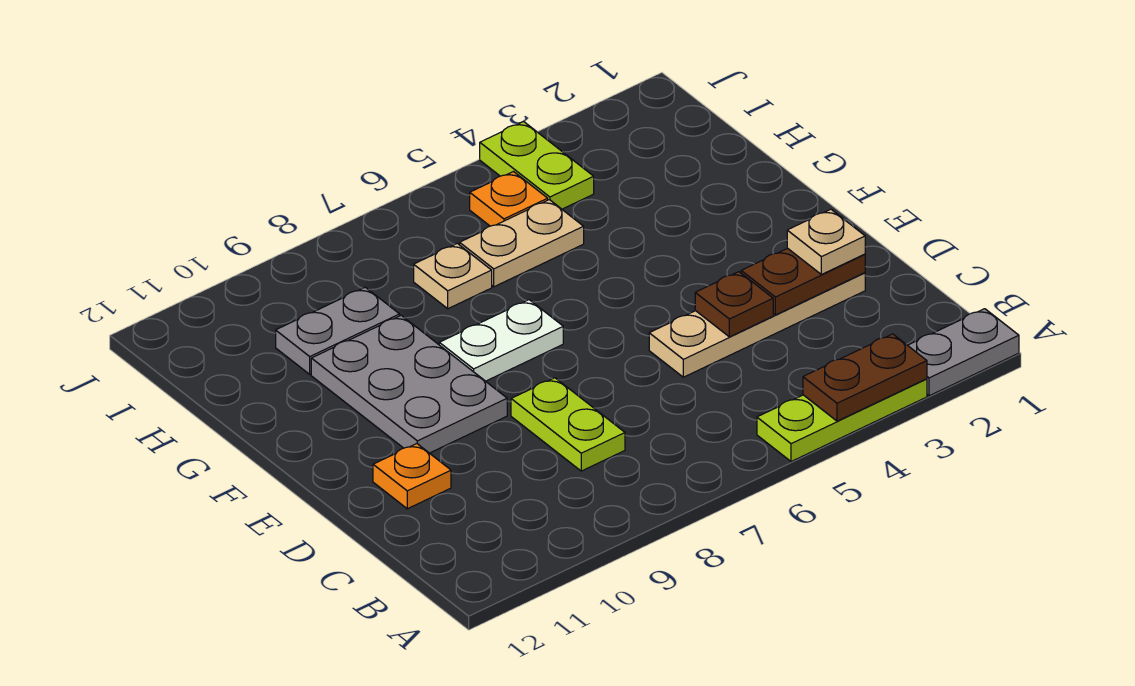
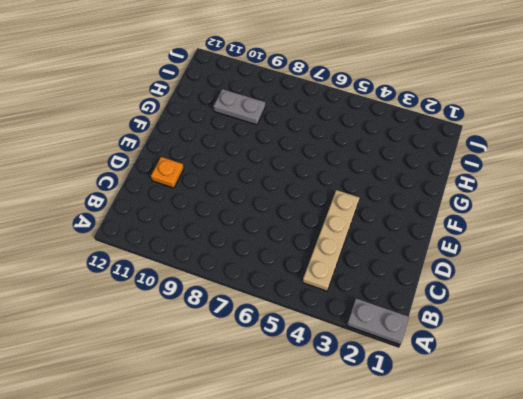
tan 1x4 plate [303,190,359,291] -> tan 1x4 plate turned to [649,273,865,377]
none -> lime 1x3 plate [757,379,927,462]
none -> lime 1x2 plate [511,378,625,471]
none -> grey 2x3 plate [311,315,507,453]

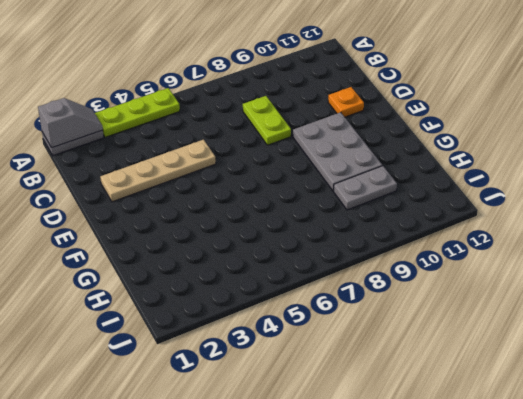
grey 1x2 slope [38,98,103,148] -> none
none -> white 1x2 plate [439,300,563,381]
none -> tan 1x2 plate [460,200,584,287]
none -> tan 1x1 plate [414,243,492,309]

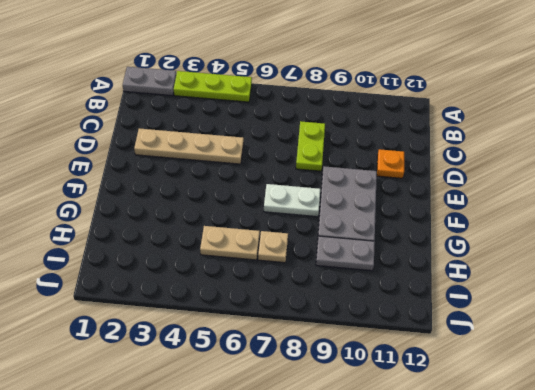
none -> lime 1x2 plate [480,122,594,209]
none -> orange 1x1 plate [470,172,548,226]
none -> brown 1x2 plate [803,334,927,421]

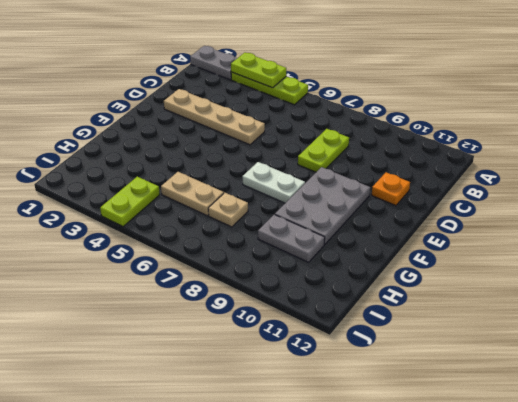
lime 1x2 plate [231,53,286,88] -> brown 1x2 plate [803,334,927,421]
none -> orange 1x1 plate [470,172,548,226]
none -> brown 1x2 plate [741,248,865,315]
none -> brown 1x1 plate [695,272,773,337]

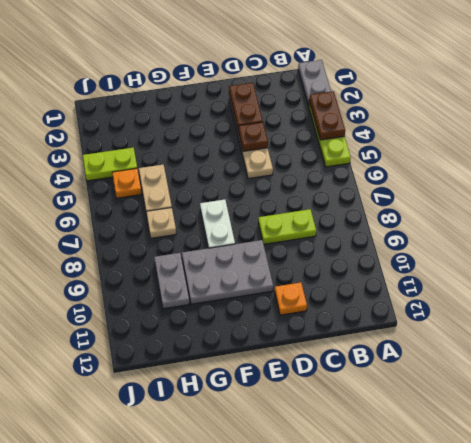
none -> tan 1x1 plate [787,209,865,275]

